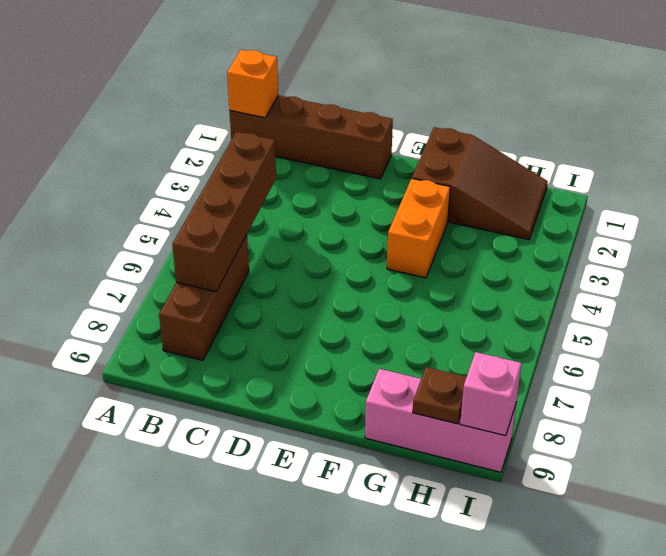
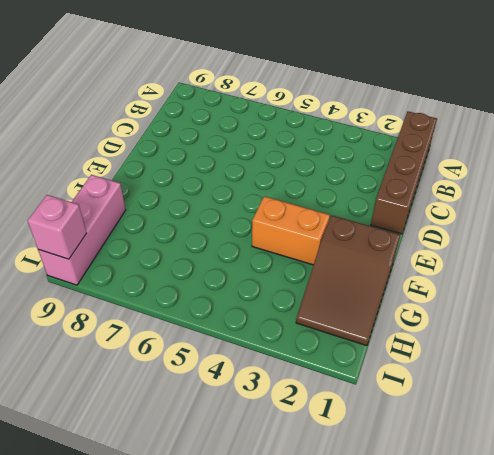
none -> brown 1x3 brick [159,235,249,360]
none -> orange 1x1 brick [227,50,278,118]

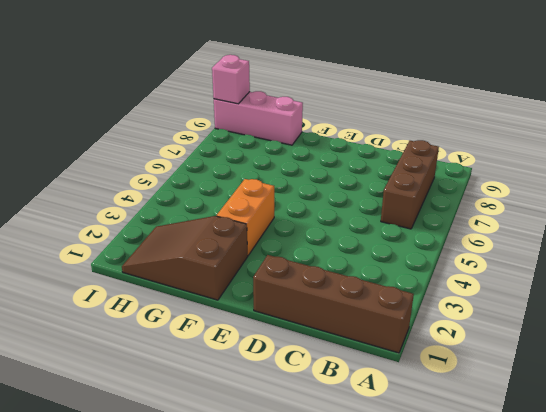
none -> orange 1x1 brick [227,50,278,118]
none -> brown 1x4 brick [172,132,276,292]

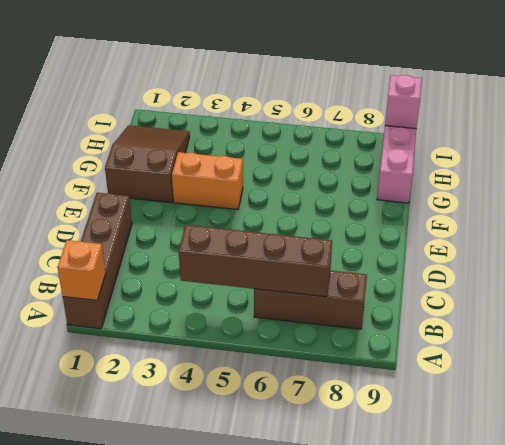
none -> brown 1x1 plate [413,367,467,424]

